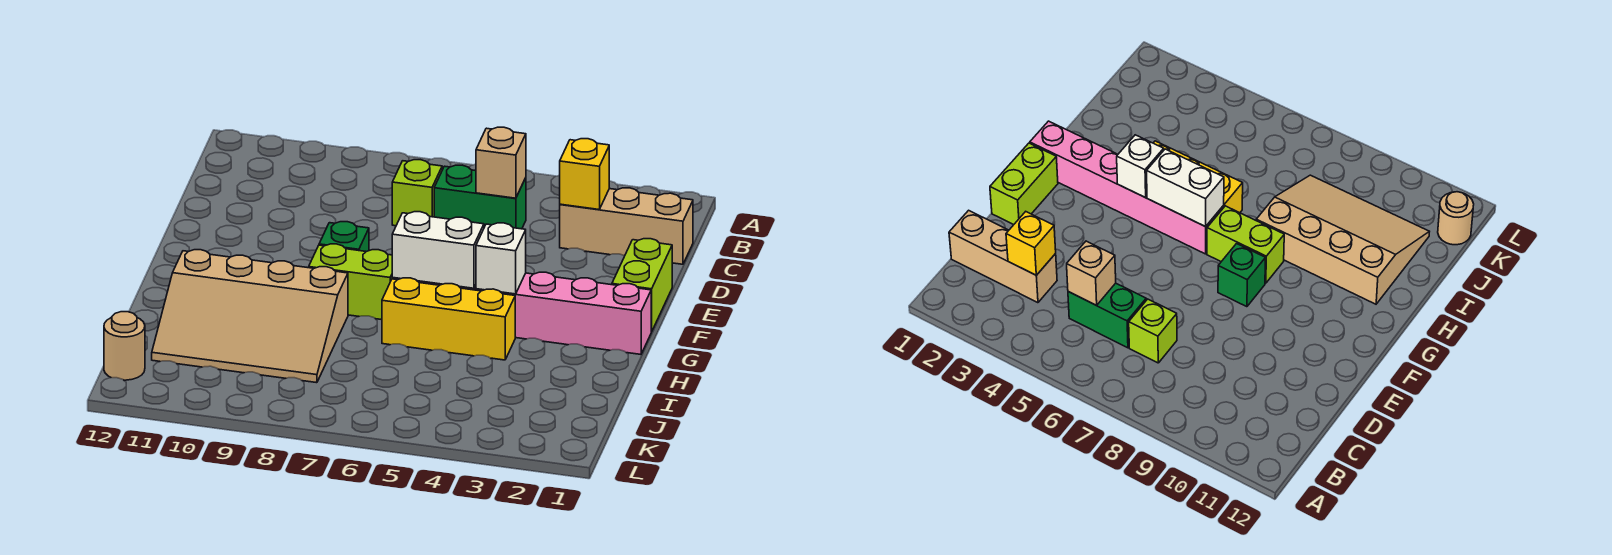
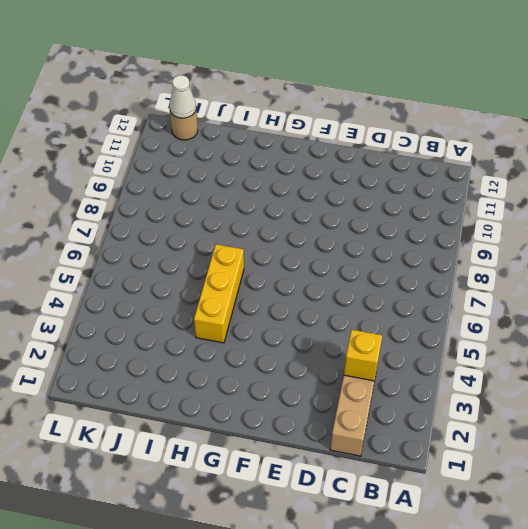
white 1x1 cone [169,75,196,118] -> none
none -> green 1x2 brick [434,165,526,229]
none -> lime 1x1 brick [392,160,442,226]
none -> lime 1x2 brick [612,239,672,332]

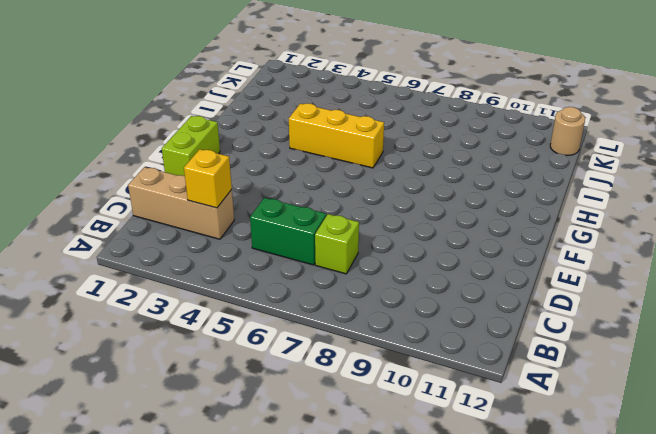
none -> green 1x1 brick [319,222,369,252]
none -> pink 1x6 brick [392,272,651,354]
none -> lime 1x2 brick [309,244,392,320]

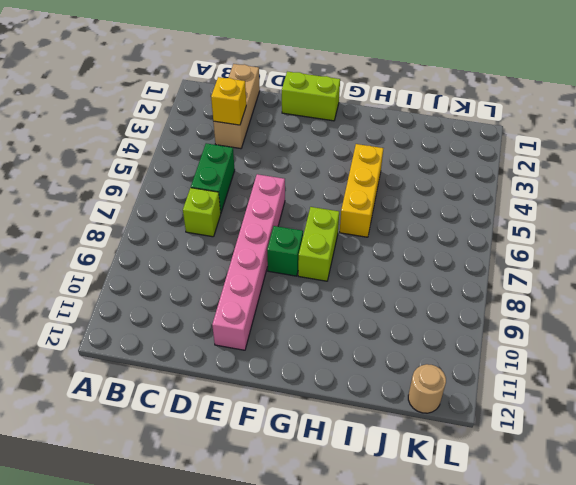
pink 1x6 brick [212,174,285,350] -> pink 1x6 brick moved to [392,272,651,354]
none -> tan 3x4 slope [152,250,348,383]
none -> tan 1x1 brick [476,127,526,198]
none -> white 1x1 brick [476,223,526,294]

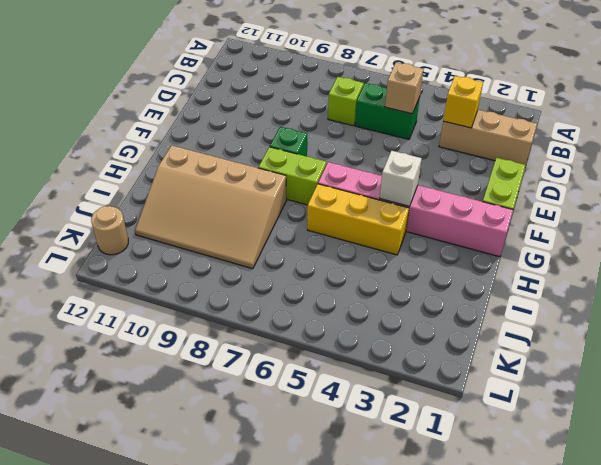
none -> white 1x2 brick [392,212,484,288]

